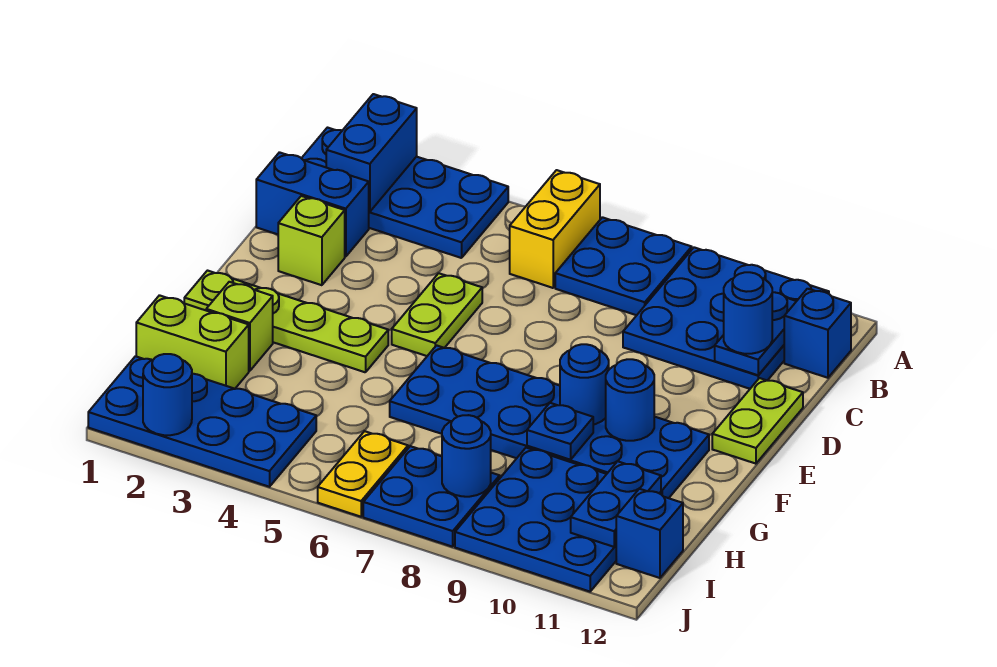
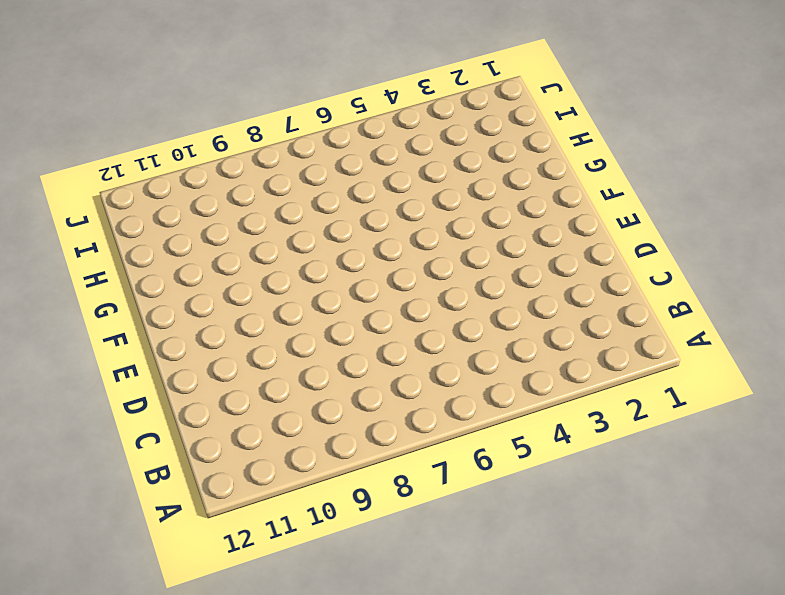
none -> blue 2x4 plate [302,128,508,258]
none -> yellow 1x2 brick [510,170,600,288]
none -> blue 2x2 plate [555,217,692,315]

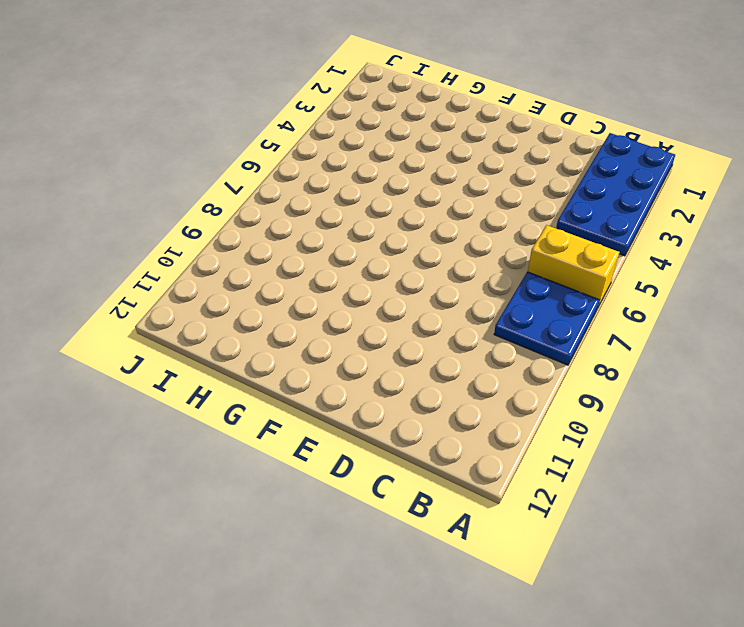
none -> blue 3x3 plate [623,247,829,389]
none -> blue 1x1 brick [784,289,851,378]
none -> blue 1x2 brick [256,152,369,257]

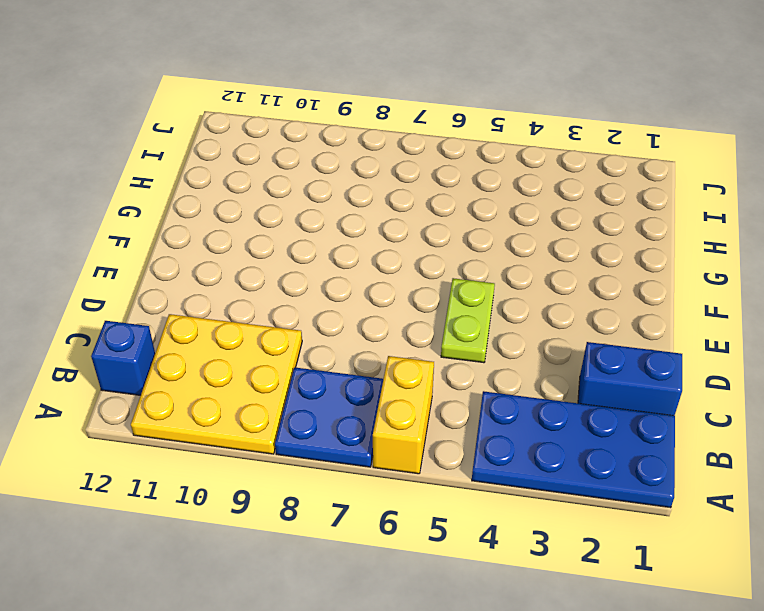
yellow 3x3 plate [131,314,302,454] -> blue 3x3 plate [623,247,829,389]
none -> lime 1x1 brick [278,196,345,285]
none -> lime 1x2 plate [712,378,803,464]
none -> lime 1x4 plate [184,271,388,372]

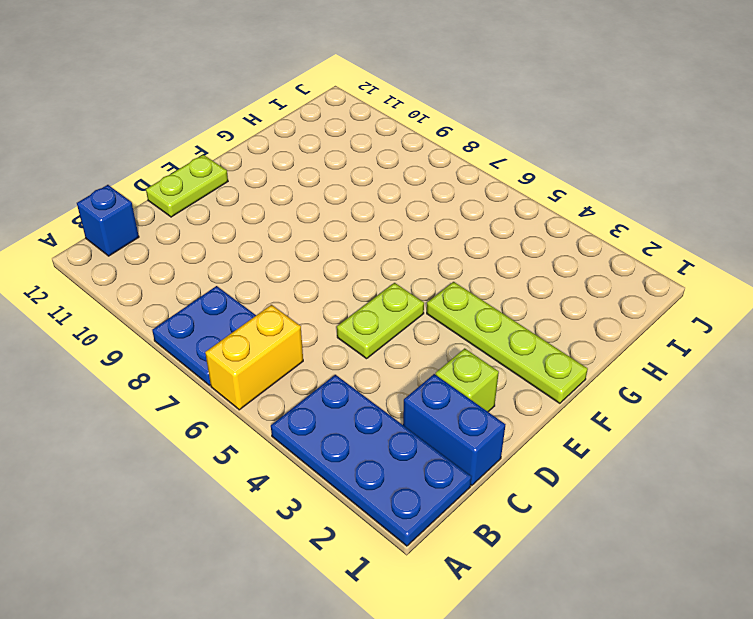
none -> blue 3x3 plate [623,247,829,389]
none -> blue 2x6 plate [390,345,709,498]
none -> lime 1x1 brick [206,282,273,371]

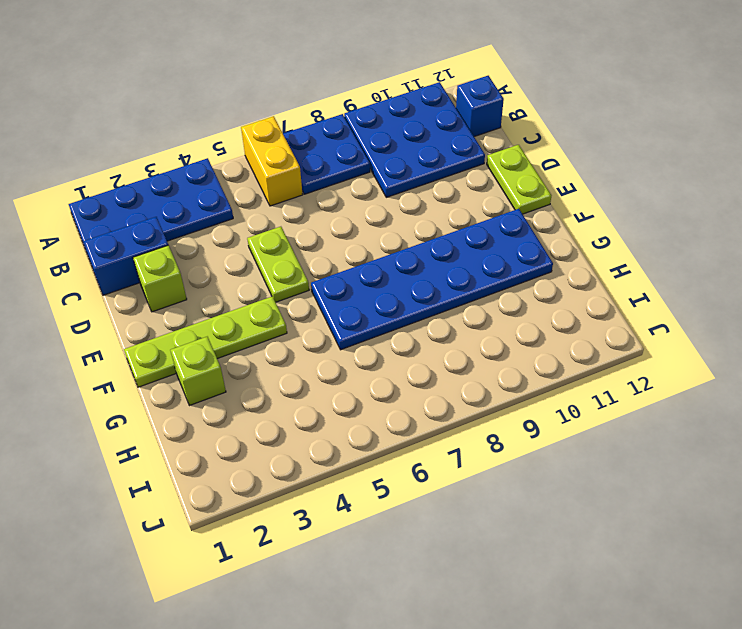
none -> lime 1x2 brick [136,295,249,389]
none -> blue 3x3 plate [455,448,661,592]
none -> blue 2x4 plate [88,356,316,487]

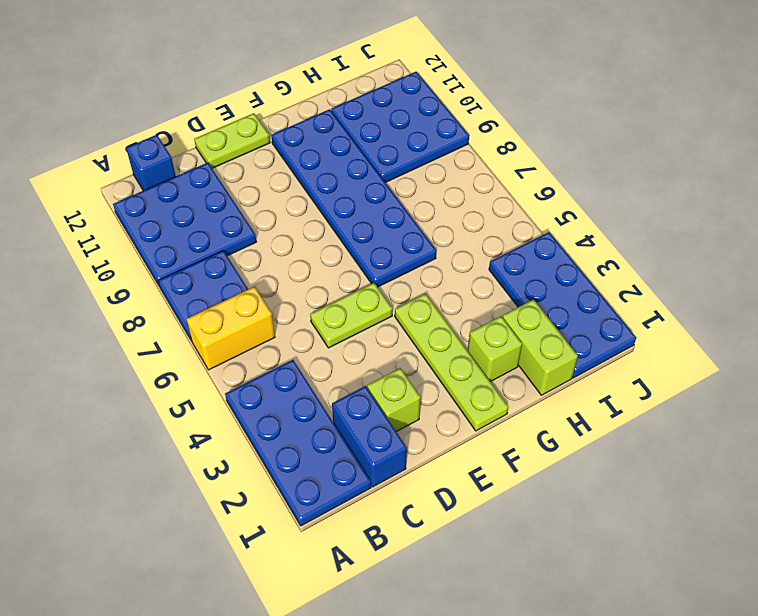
none -> yellow 1x2 plate [318,431,408,517]
none -> blue 2x2 plate [363,446,500,547]
none -> blue 1x1 brick [616,489,683,578]

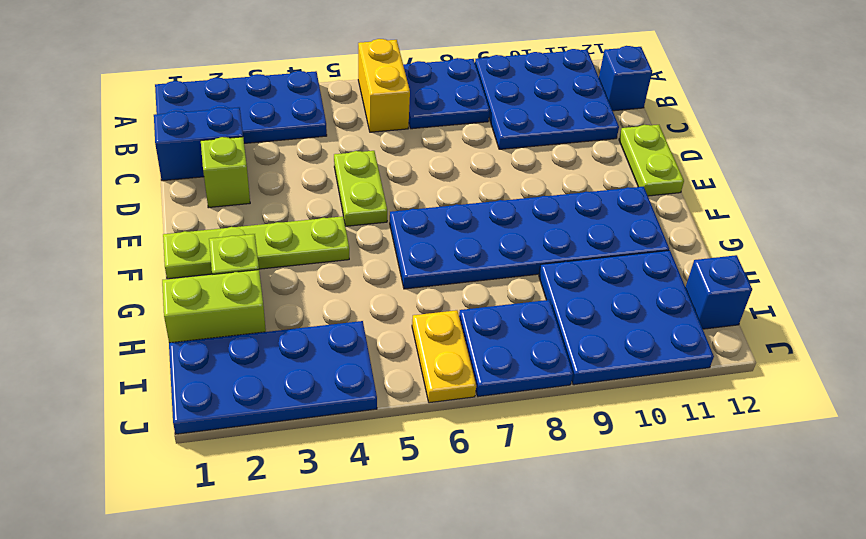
none -> blue 1x2 brick [326,94,417,212]
none -> blue 1x2 plate [715,292,796,375]
none -> blue 1x1 round brick [560,344,609,425]

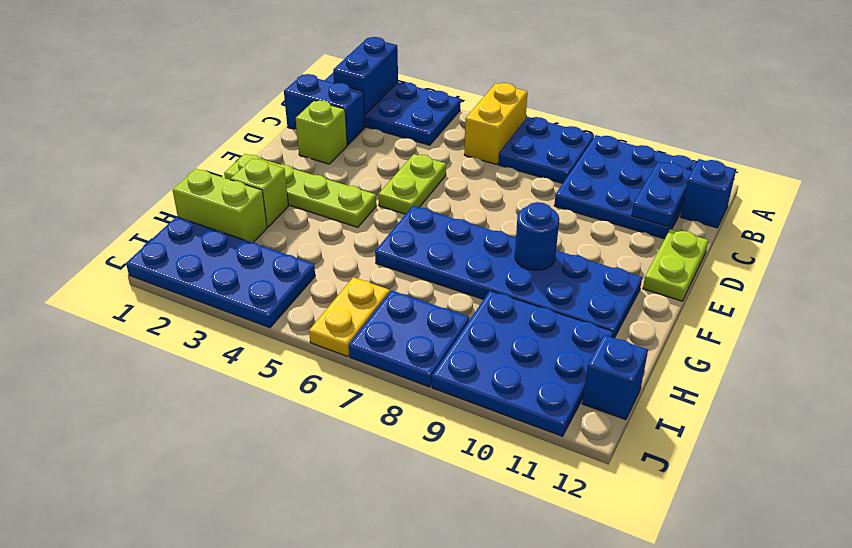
none -> blue 1x1 round brick [606,359,654,441]
none -> blue 1x1 plate [527,403,593,460]
none -> blue 1x2 plate [571,461,661,547]

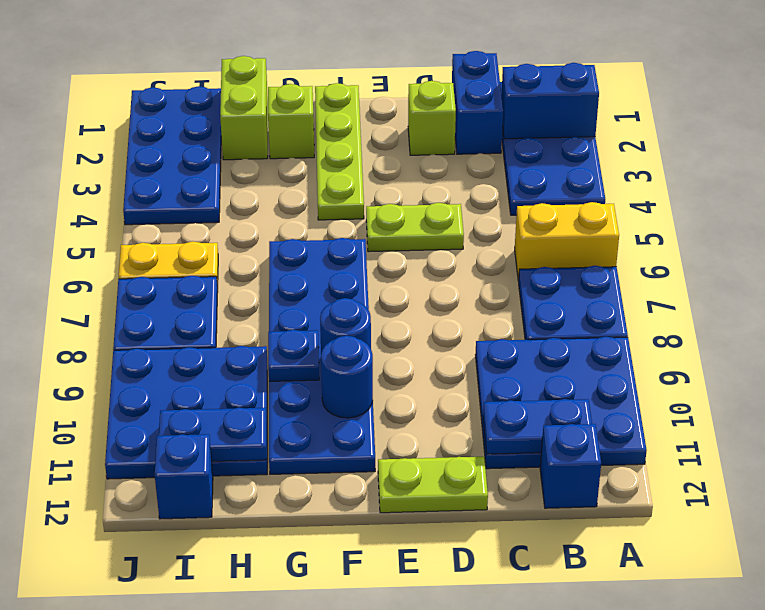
none -> blue 1x1 round brick [442,415,491,497]
none -> blue 1x1 round brick [143,354,192,435]
none -> blue 1x1 round brick [724,272,772,354]

